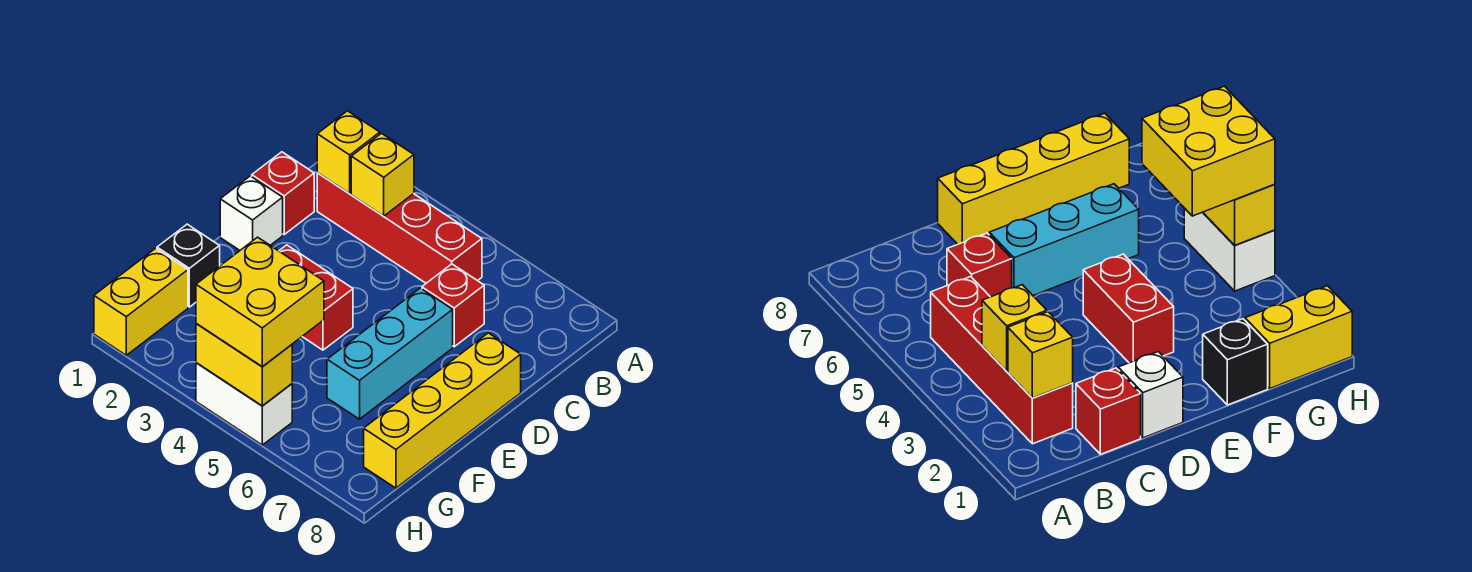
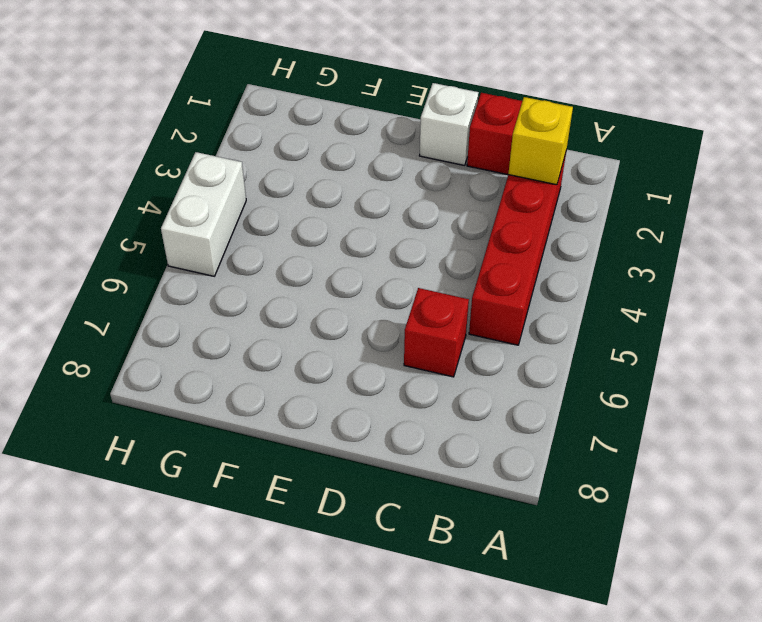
none -> cyan 1x3 brick [327,288,453,419]
none -> yellow 1x4 brick [364,333,521,488]
none -> red 1x2 brick [279,245,353,350]

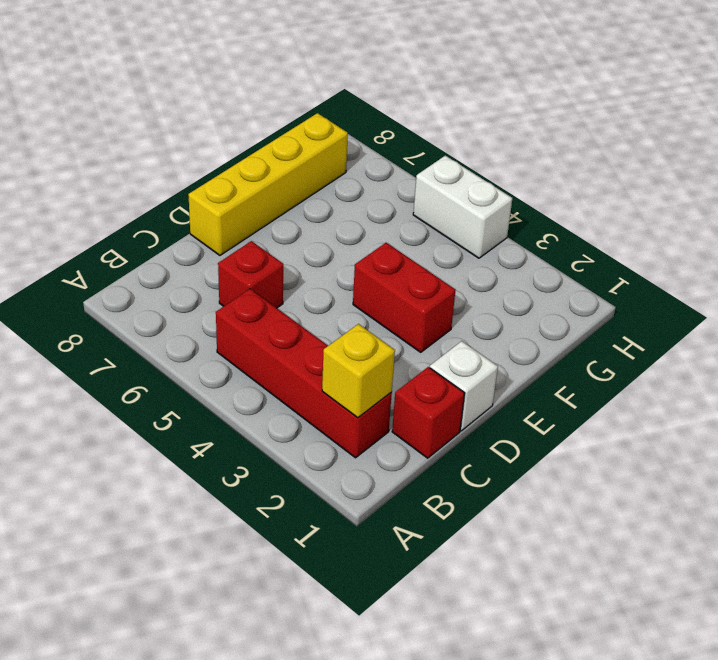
none -> cyan 1x3 brick [327,288,453,419]
none -> black 1x1 brick [157,224,220,307]
none -> yellow 1x2 brick [94,248,188,355]

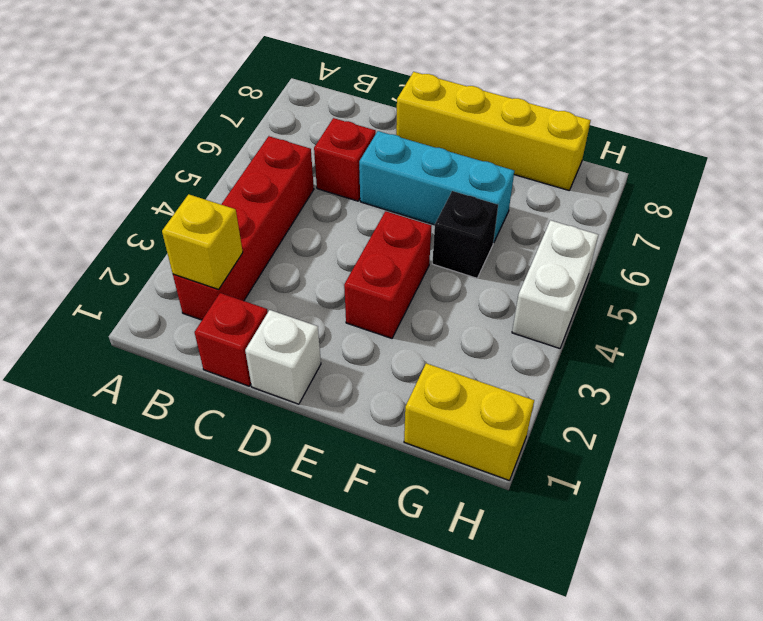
black 1x1 brick [432,191,498,278] -> black 1x1 brick moved to [157,224,220,307]
none -> yellow 1x1 brick [351,133,414,216]
none -> yellow 1x2 brick [196,323,292,406]
none -> yellow 2x2 brick [196,237,324,367]

